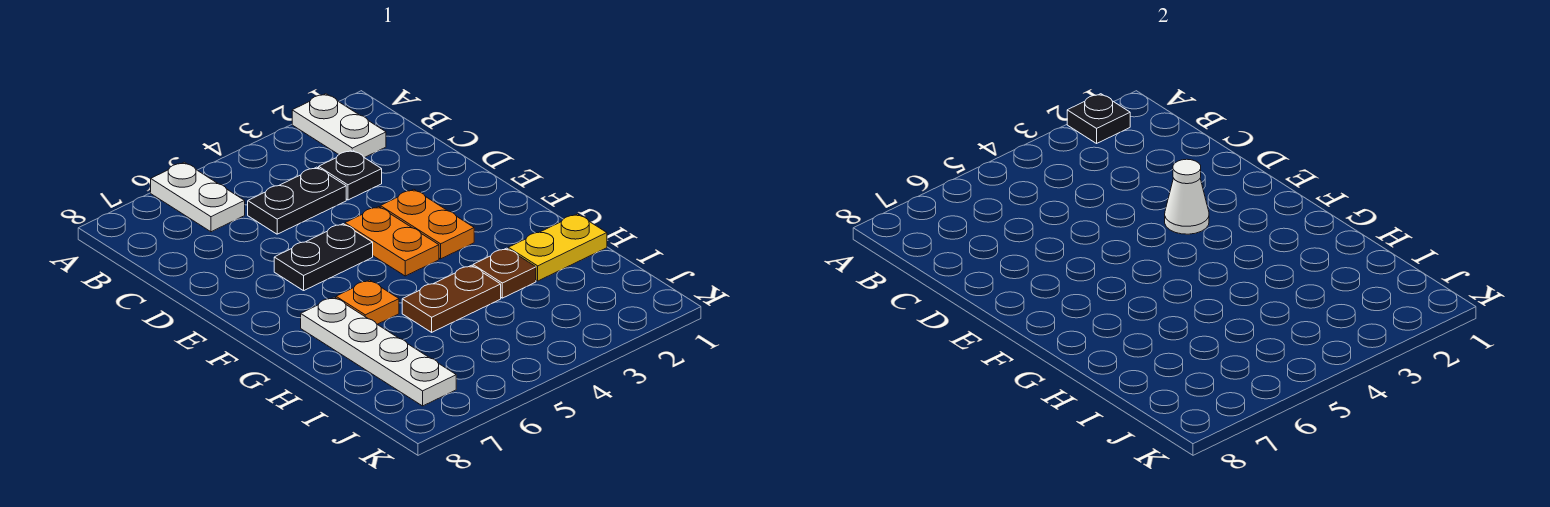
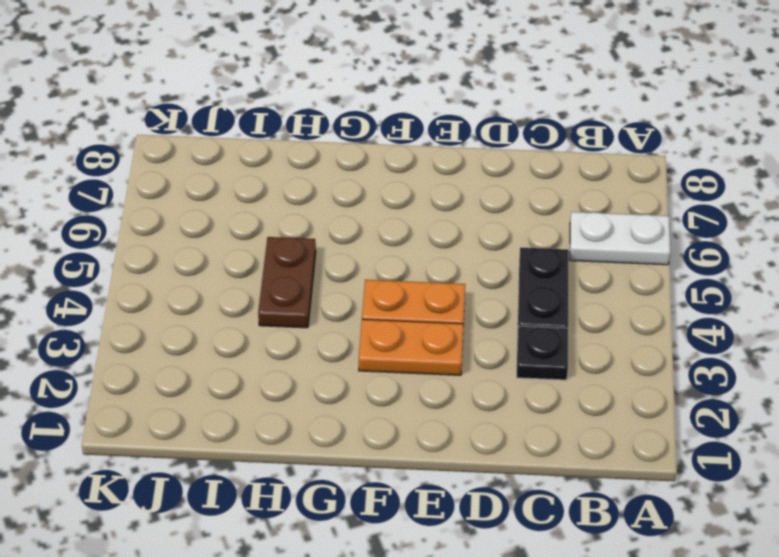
none -> white 1x2 plate [292,94,386,158]
none -> black 1x2 plate [274,224,373,291]
none -> orange 1x1 plate [336,280,399,324]

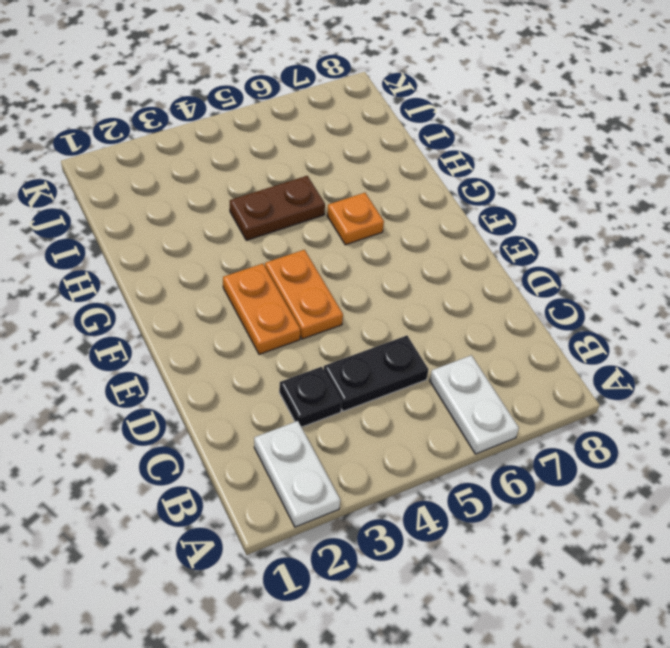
none -> black 1x2 plate [274,224,373,291]
none -> white 1x4 plate [301,297,456,406]
none -> yellow 1x2 plate [508,214,607,281]

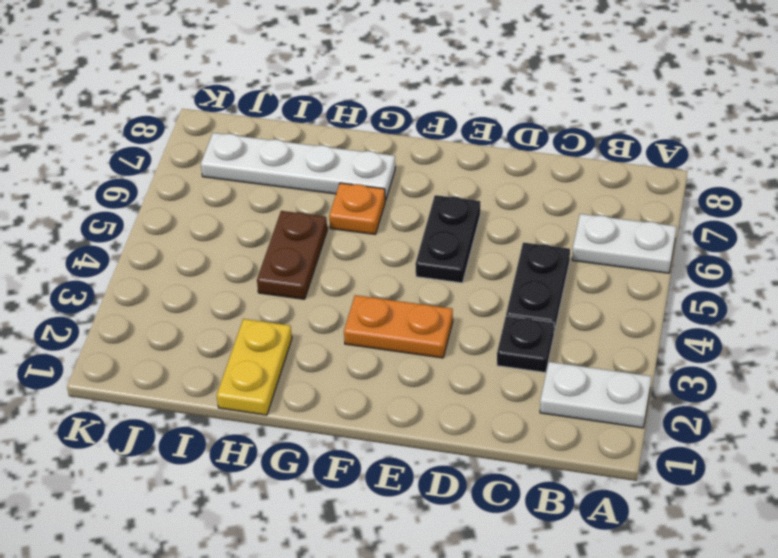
none -> orange 1x2 plate [345,207,439,276]
none -> brown 1x1 plate [473,248,536,298]
none -> black 1x1 plate [1067,94,1130,143]

